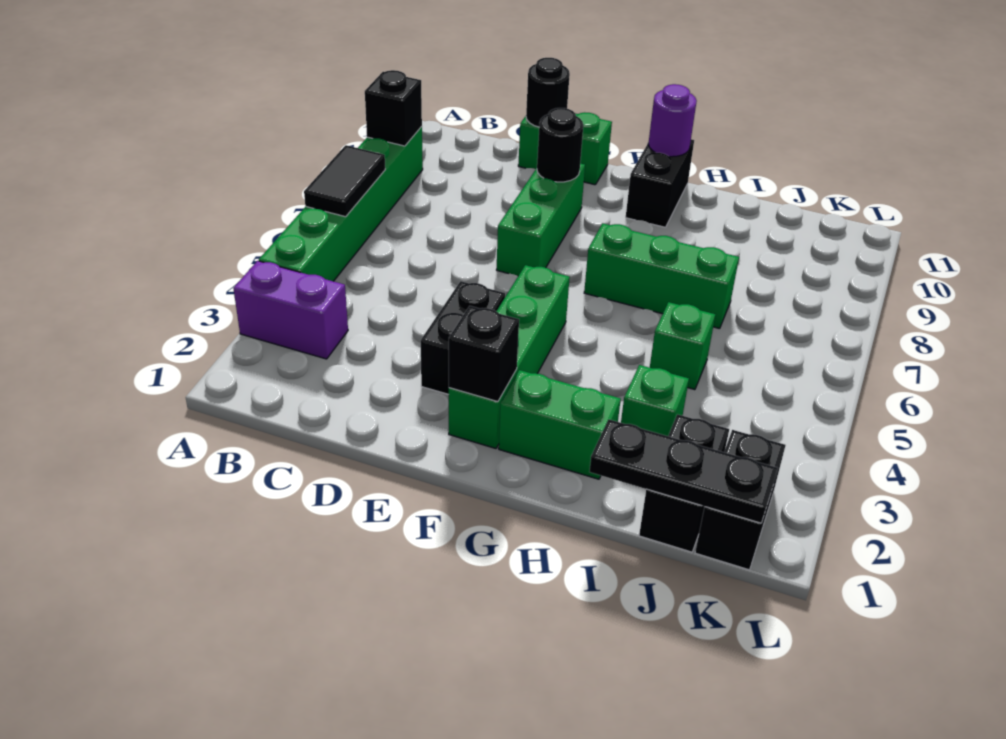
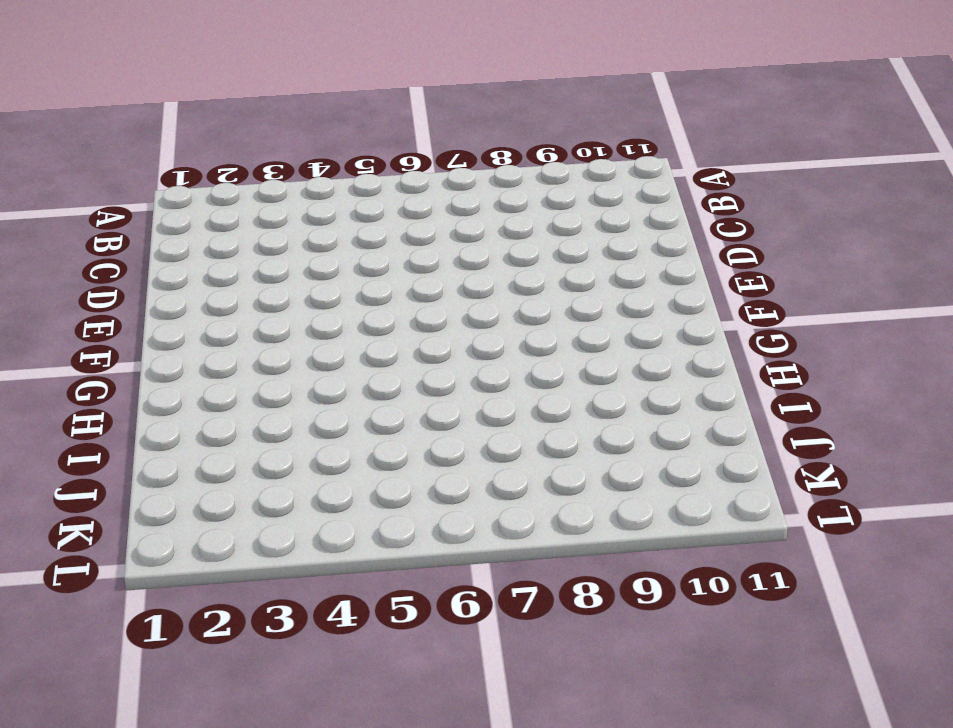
none -> purple 1x2 brick [233,261,348,359]
none -> green 1x6 brick [259,126,423,281]
none -> green 1x2 brick [518,112,612,185]

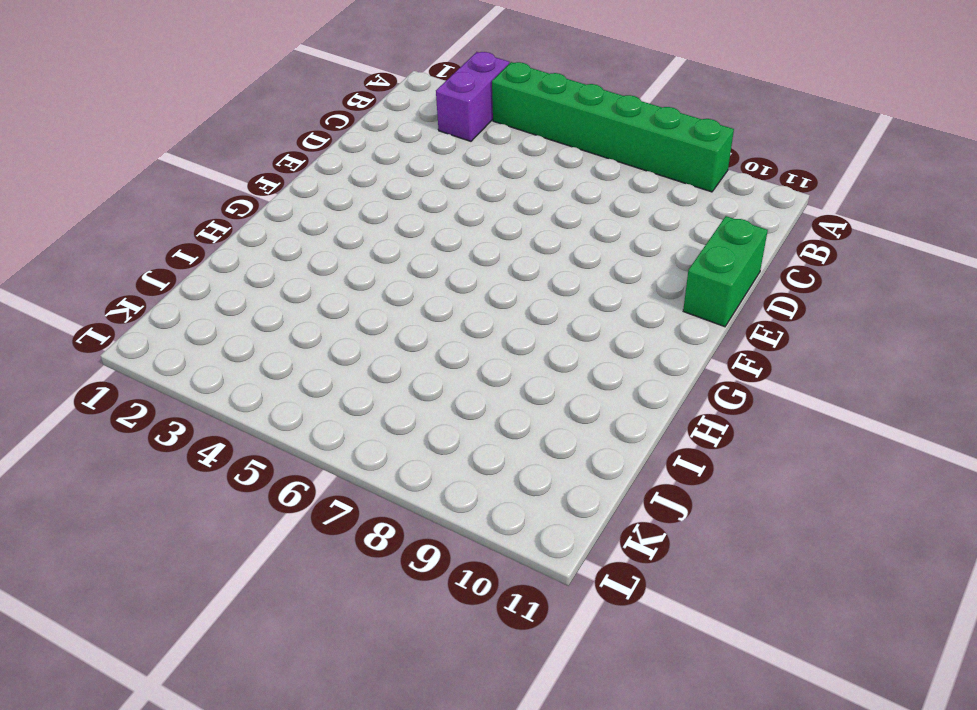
none -> black 1x2 brick [421,281,505,394]
none -> green 1x3 brick [497,163,585,276]
none -> green 1x4 brick [449,265,570,448]

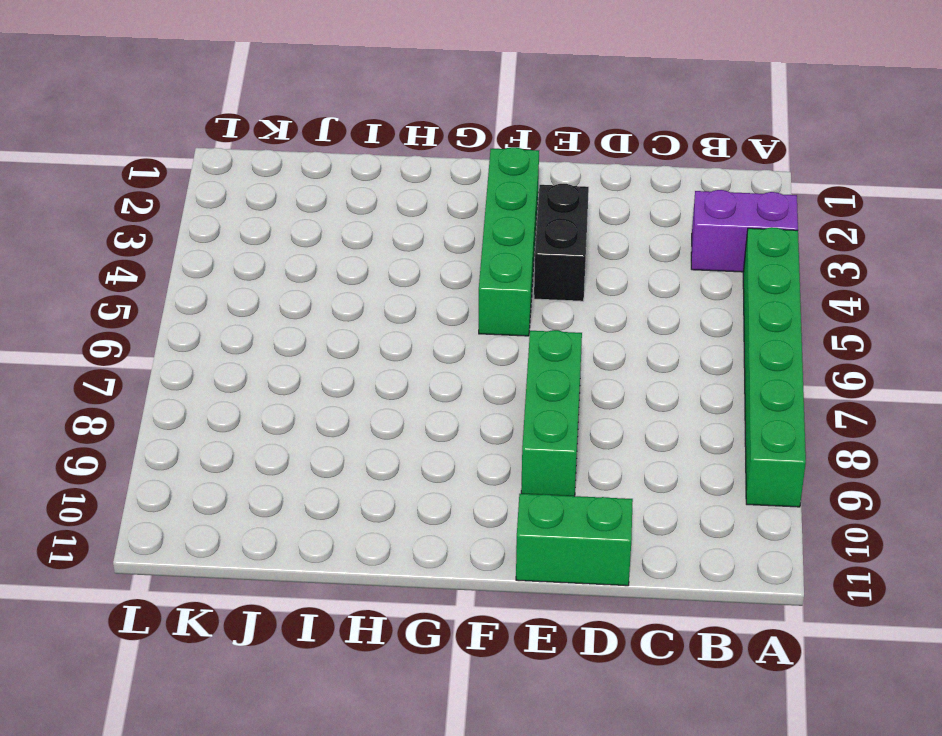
none -> green 1x2 brick [499,370,621,479]
none -> green 1x3 brick [584,224,739,329]
none -> black 1x2 brick [626,139,694,227]

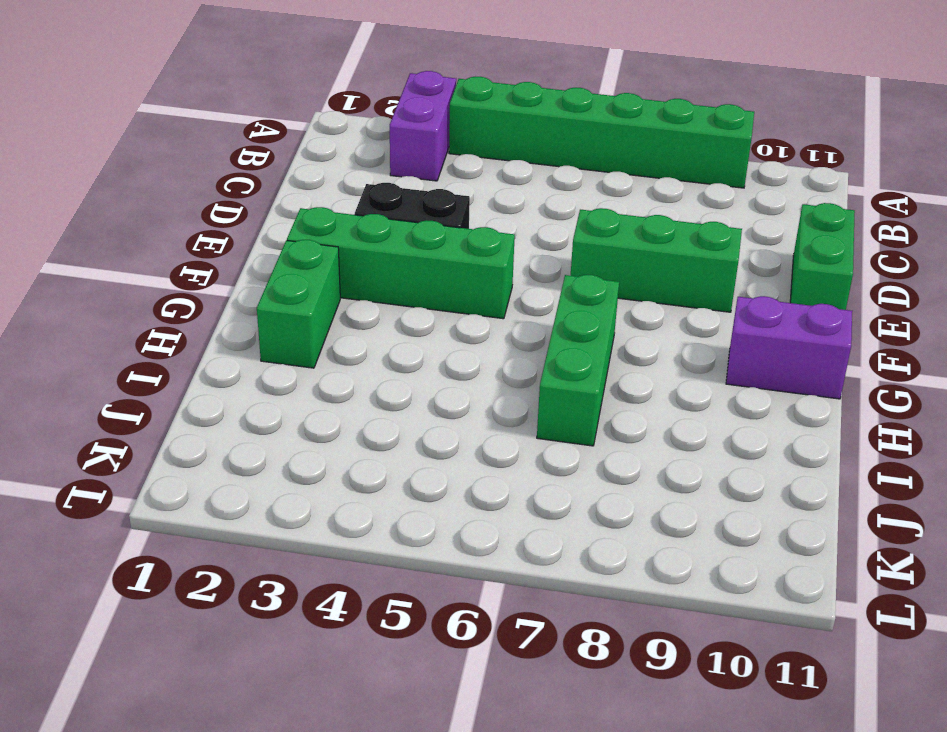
purple 1x2 brick [726,296,852,399] -> black 1x2 brick [626,139,694,227]
none -> green 1x1 brick [621,365,689,436]
none -> green 1x1 brick [650,302,715,390]
none -> black 1x2 brick [639,414,729,552]

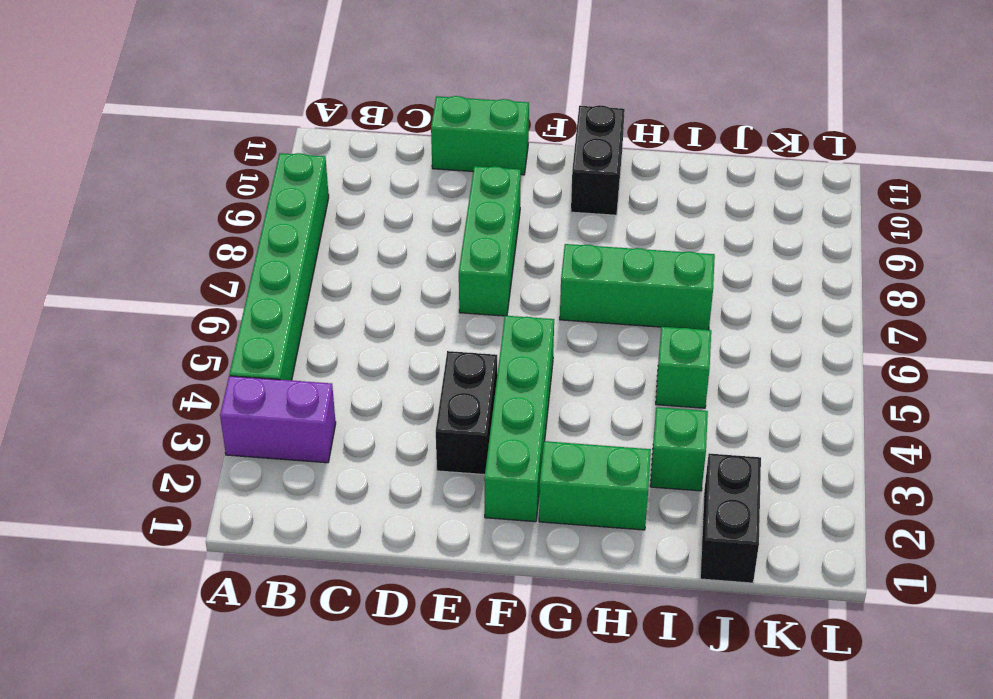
none -> black 1x2 brick [695,430,785,570]
none -> black 1x2 tile [304,145,385,217]
none -> black 1x1 brick [365,70,422,146]

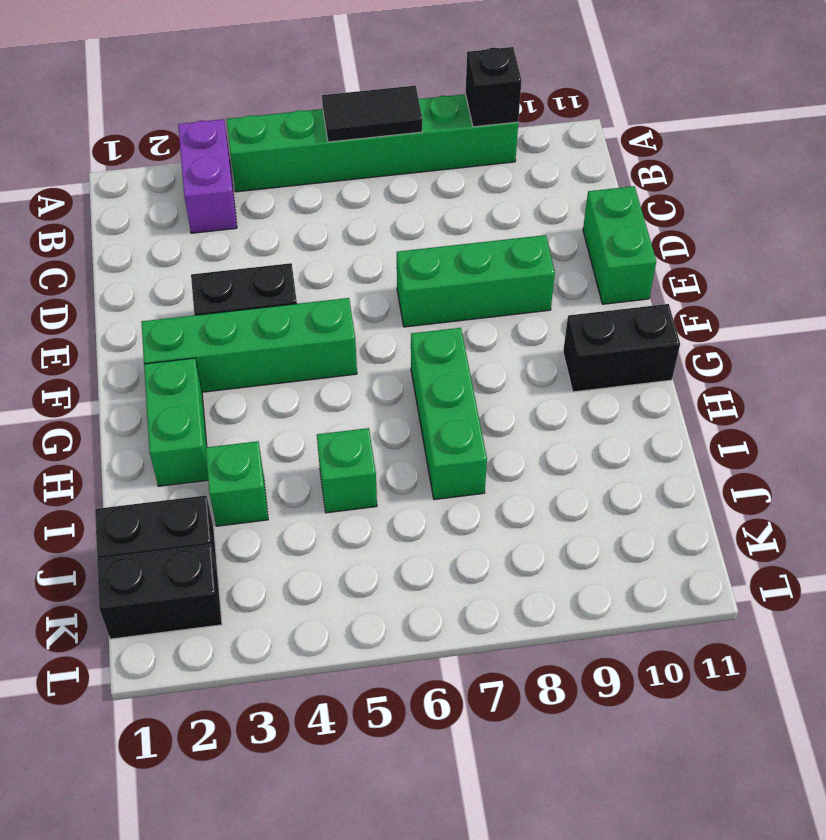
none -> black 1x1 round brick [526,58,570,127]
none -> black 1x1 round brick [537,108,583,182]
none -> black 1x1 brick [449,306,519,402]

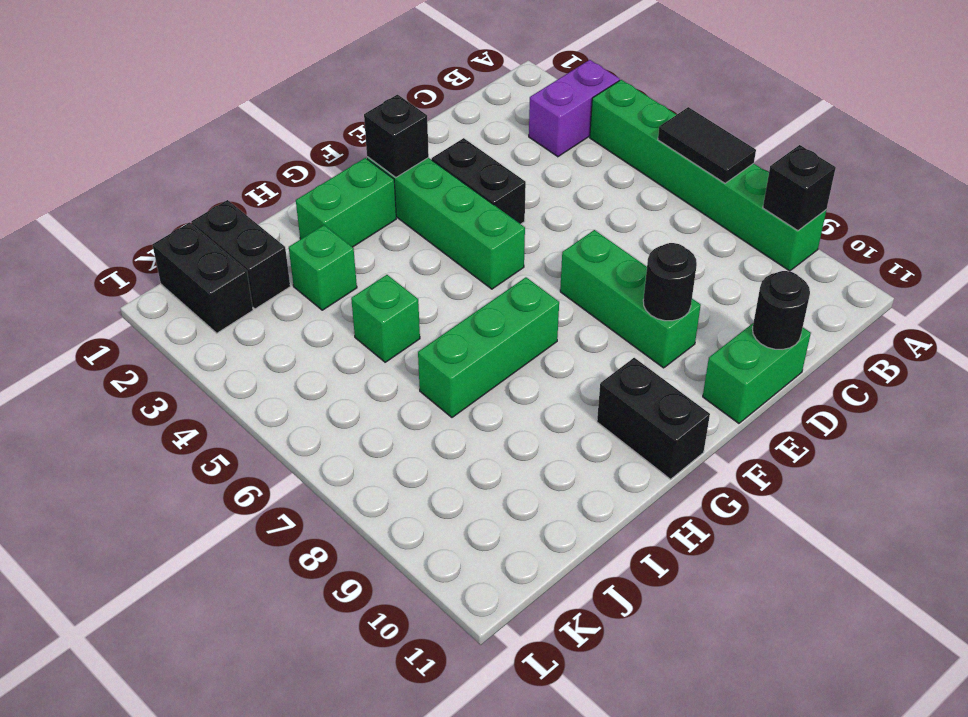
none -> purple 1x1 round brick [648,84,697,157]
none -> black 1x3 plate [589,419,778,523]

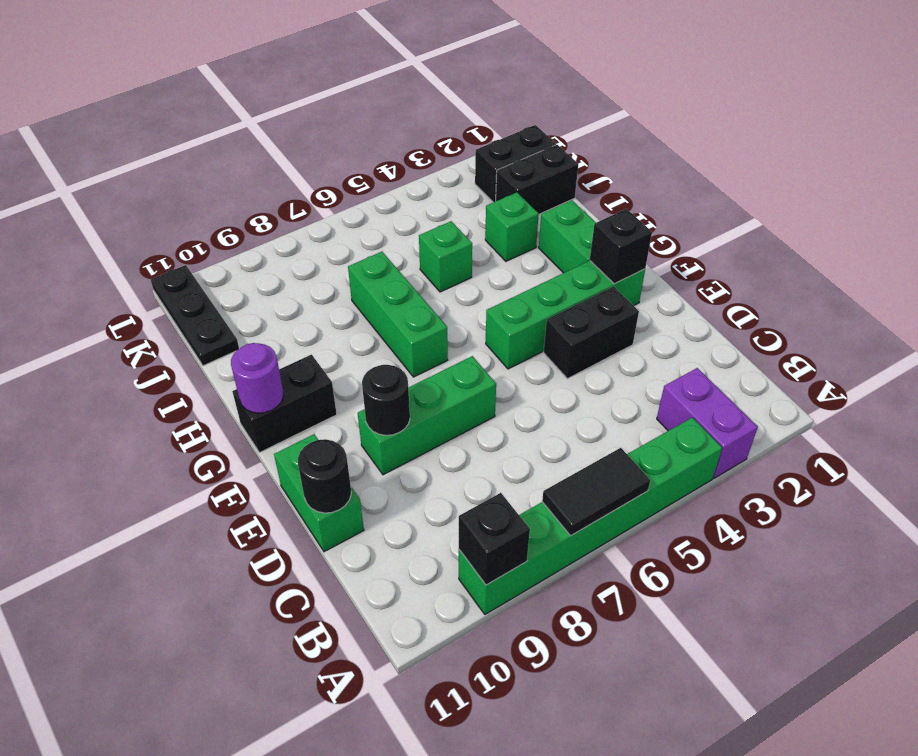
black 1x3 plate [151,265,239,366] -> black 1x3 plate moved to [589,419,778,523]

